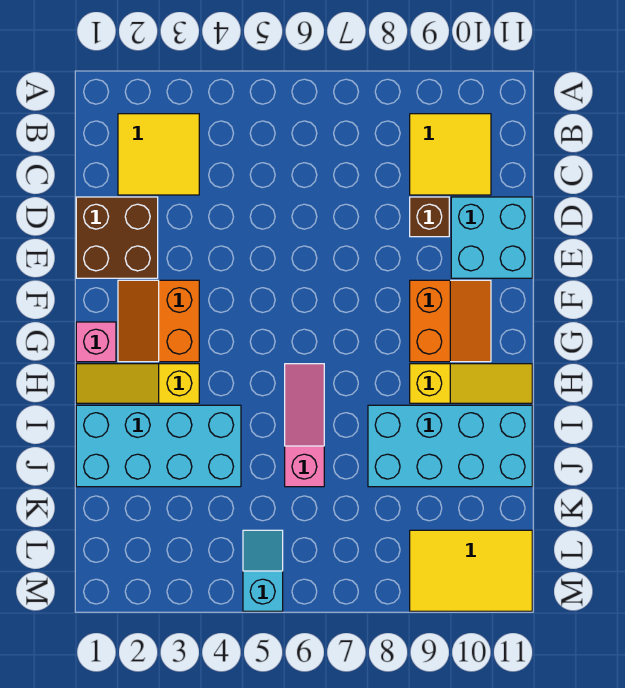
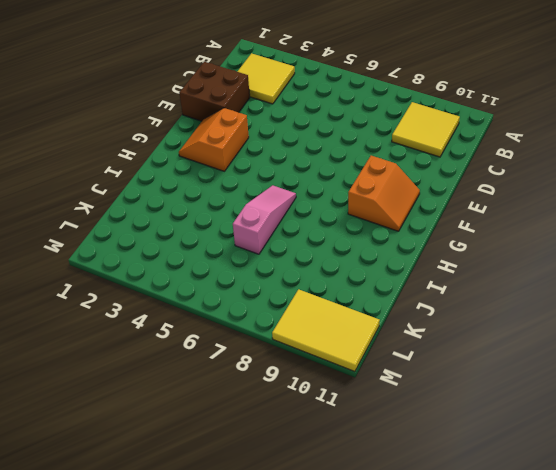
none -> brown 1x1 brick [410,197,449,237]
none -> cyan 2x2 brick [451,197,532,278]
none -> pink 1x1 brick [76,322,116,362]

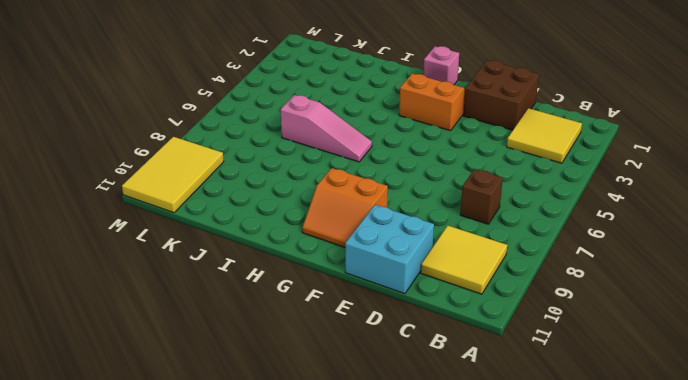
brown 1x1 brick [460,169,503,224] -> brown 1x1 brick moved to [410,197,449,237]
none -> yellow 1x3 slope [76,364,199,403]
none -> yellow 1x3 slope [410,364,532,403]
none -> cyan 2x4 brick [76,405,241,487]

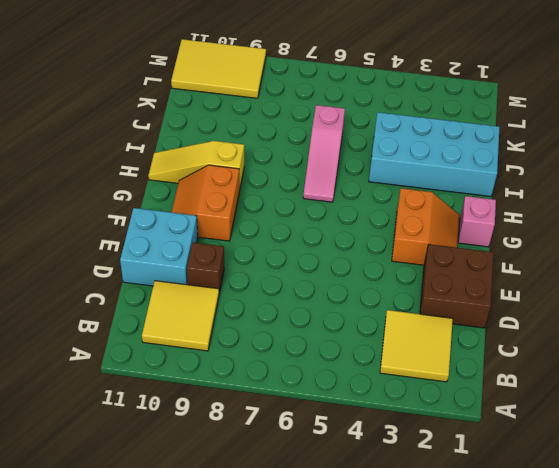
none -> yellow 1x3 slope [76,364,199,403]
none -> cyan 2x4 brick [368,405,532,487]
none -> cyan 1x2 slope [243,530,283,611]

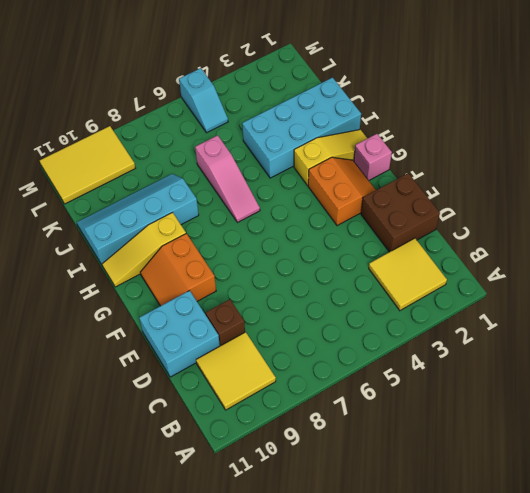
cyan 2x4 slope [77,174,199,265] -> cyan 2x4 brick [368,405,532,487]

